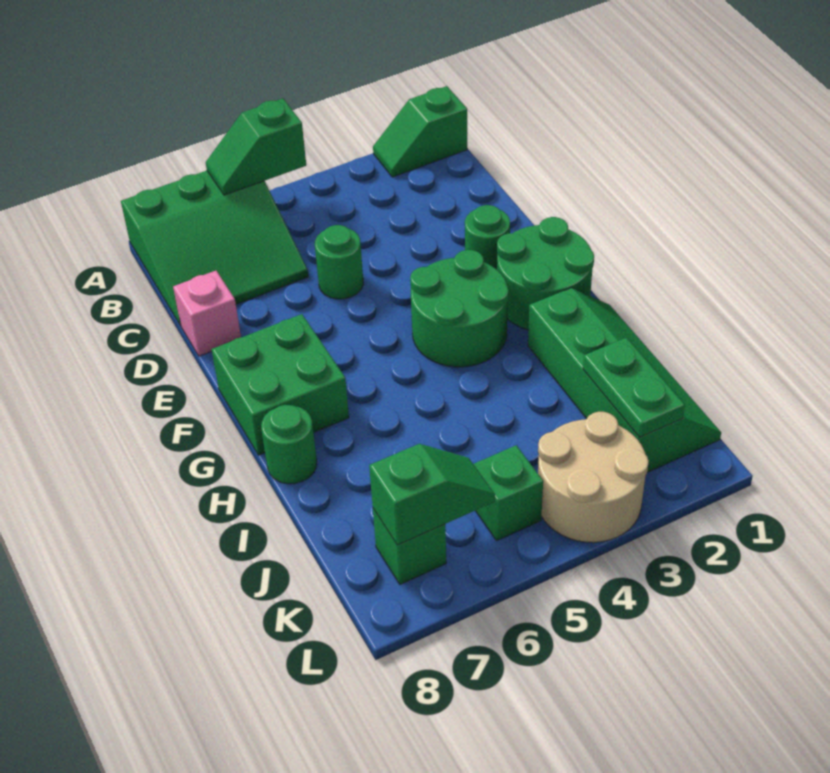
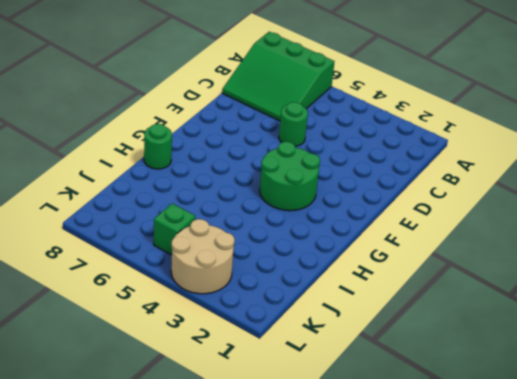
none -> green 1x2 slope [373,86,467,177]
none -> pink 1x1 brick [173,271,241,356]
none -> green 1x1 round brick [465,205,510,269]

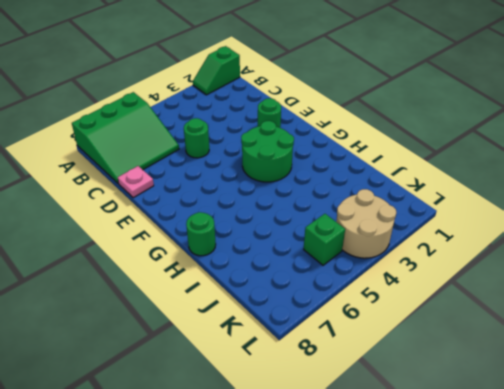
pink 1x1 plate [118,166,154,198] -> pink 1x1 brick [173,271,241,356]
none -> green 2x2 round brick [497,217,594,330]
none -> green 2x2 brick [212,314,349,455]
none -> green 2x4 slope [528,288,721,473]

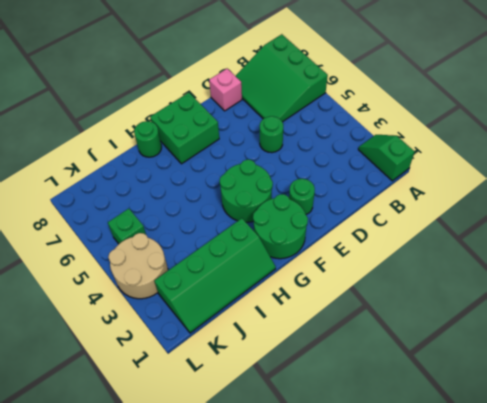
none -> green 1x1 brick [373,509,446,584]
none -> green 1x2 slope [206,98,306,195]
none -> green 1x2 plate [583,337,685,438]

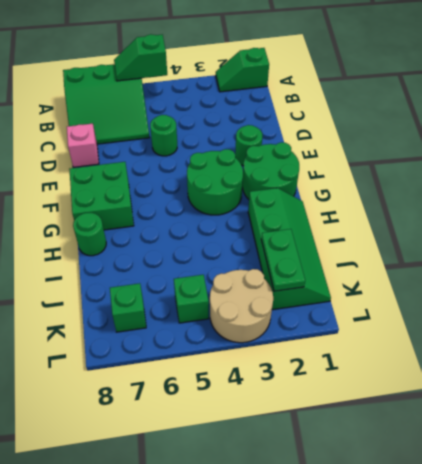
none -> green 1x2 slope [369,444,495,545]

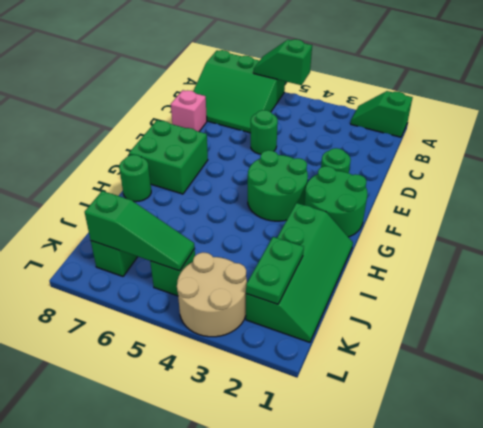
green 1x3 slope [85,191,195,271] -> green 1x2 slope [369,444,495,545]

